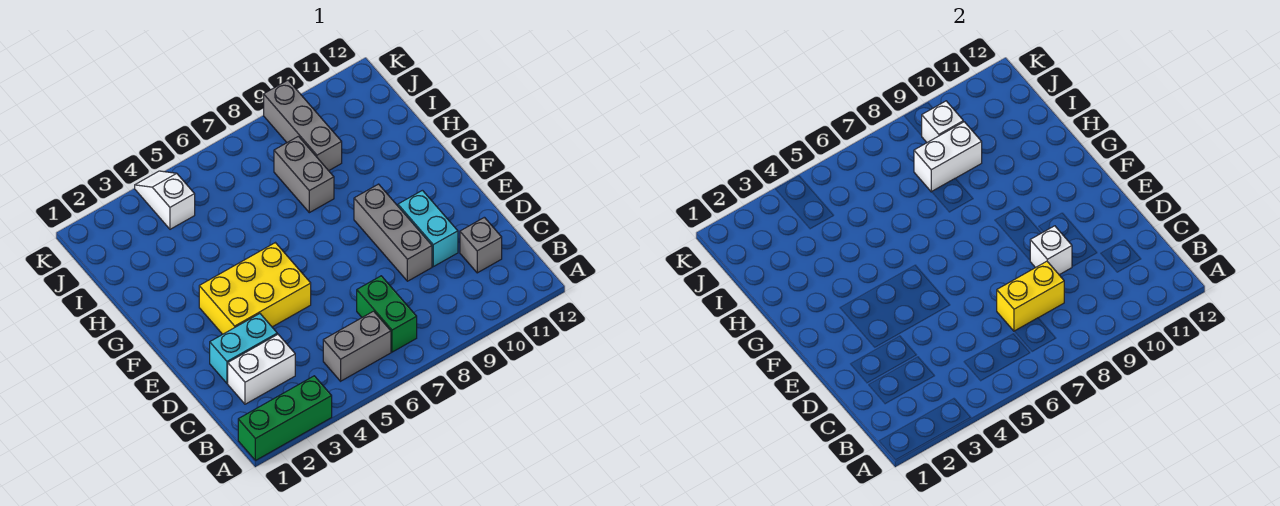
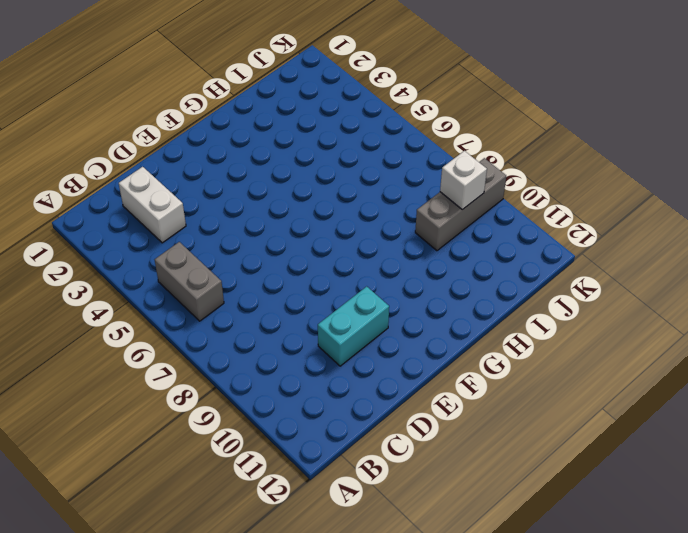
none -> green 1x3 brick [238,376,332,461]
none -> green 1x2 brick [357,276,417,352]
none -> grey 1x1 brick [460,217,502,273]

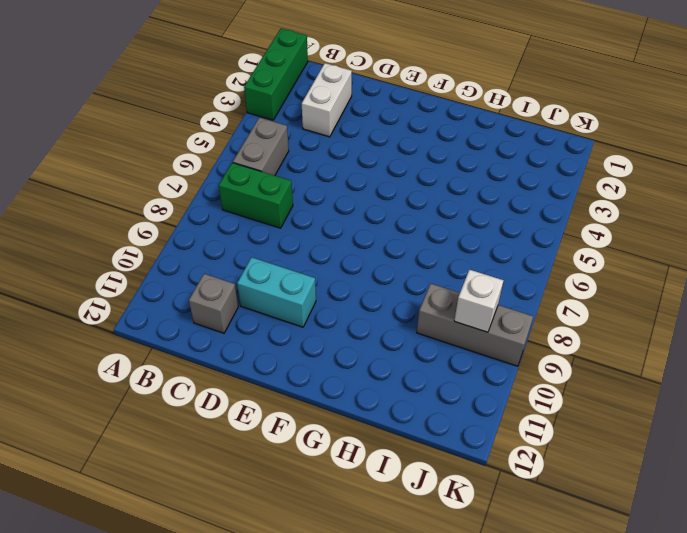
none -> cyan 1x2 brick [210,314,277,383]
none -> grey 1x3 brick [354,184,432,281]
none -> yellow 2x3 brick [199,243,311,334]

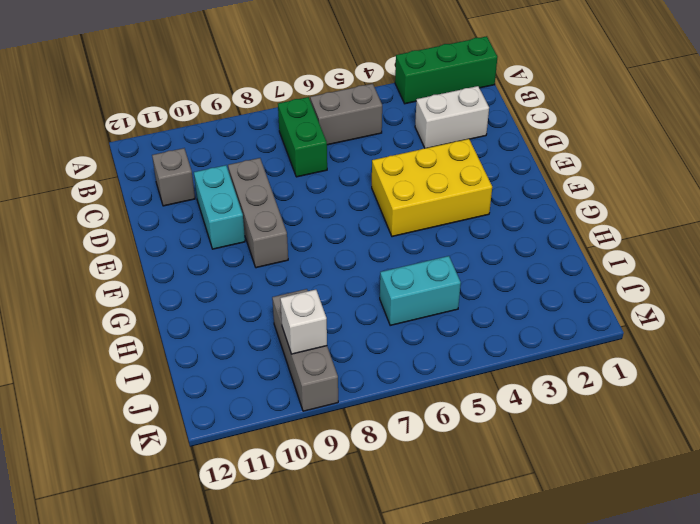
cyan 1x2 brick [380,256,461,326] -> cyan 1x2 brick moved to [210,314,277,383]
none -> grey 1x2 brick [274,136,334,213]
none -> white 1x2 slope [135,171,195,229]
none -> yellow 1x2 brick [997,261,1064,331]

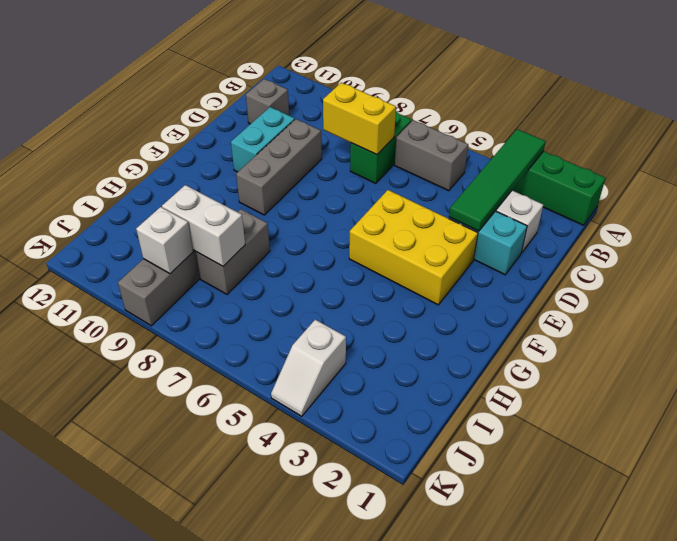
green 1x4 tile [449,129,546,231] -> none
none -> white 1x1 brick [1030,226,1072,275]

